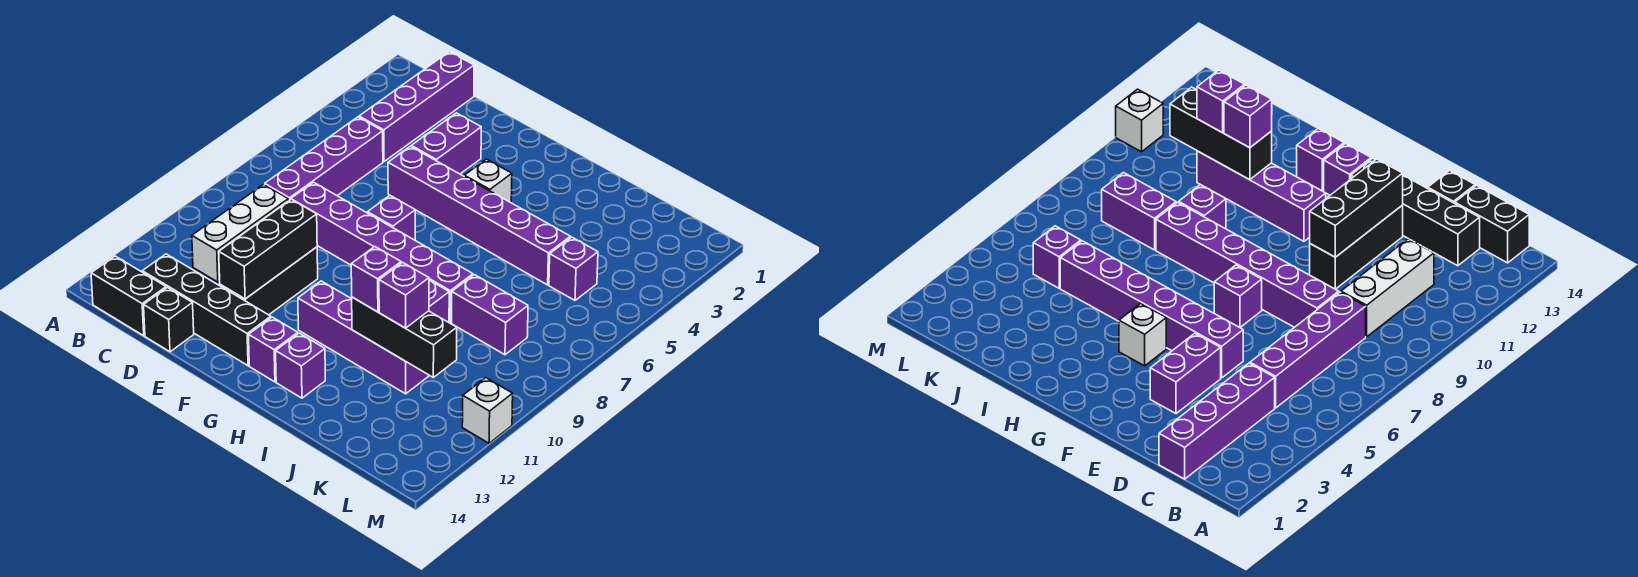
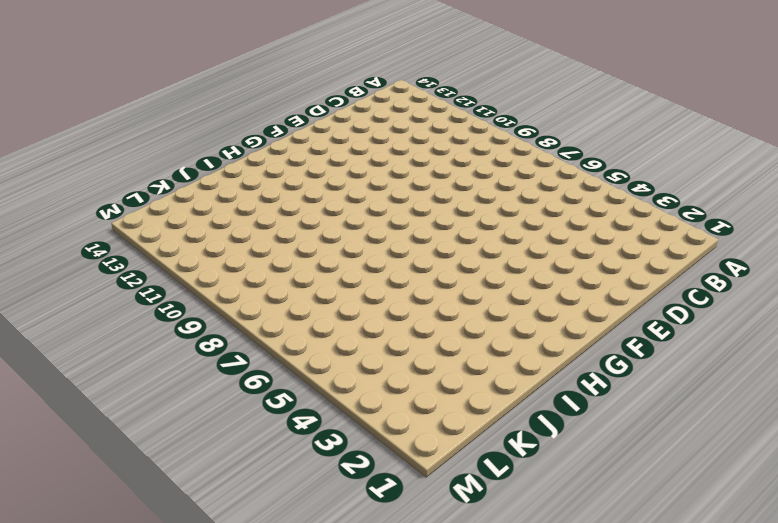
none -> black 1x2 brick [91,256,166,336]
none -> purple 1x4 brick [359,52,474,162]
none -> purple 1x4 brick [265,117,383,201]

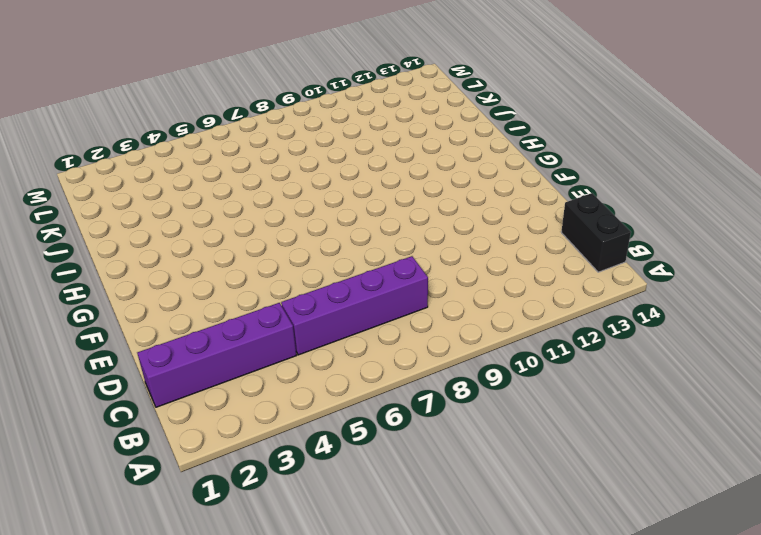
none -> white 1x3 brick [192,184,288,282]
none -> black 1x4 brick [142,254,271,366]
none -> purple 1x6 brick [291,182,473,323]

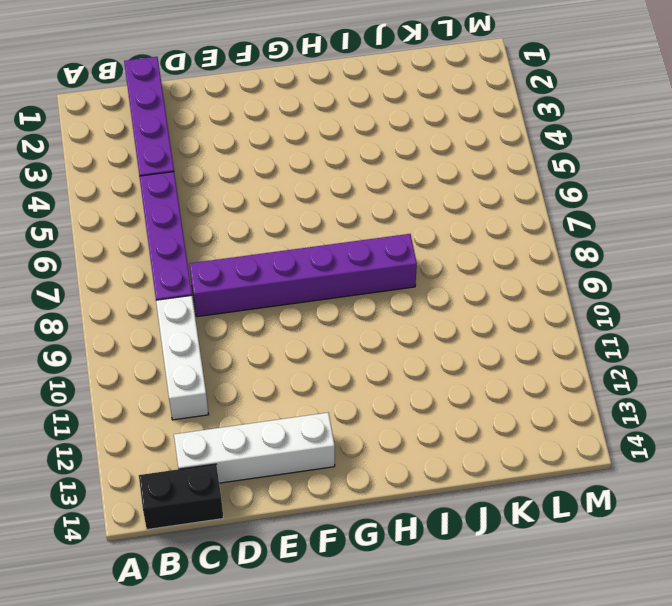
white 1x4 brick [174,413,335,483] -> black 1x4 brick [142,254,271,366]
none -> black 1x1 brick [144,287,194,352]
none -> purple 1x2 brick [411,113,481,174]
none -> purple 1x6 brick [388,146,570,285]

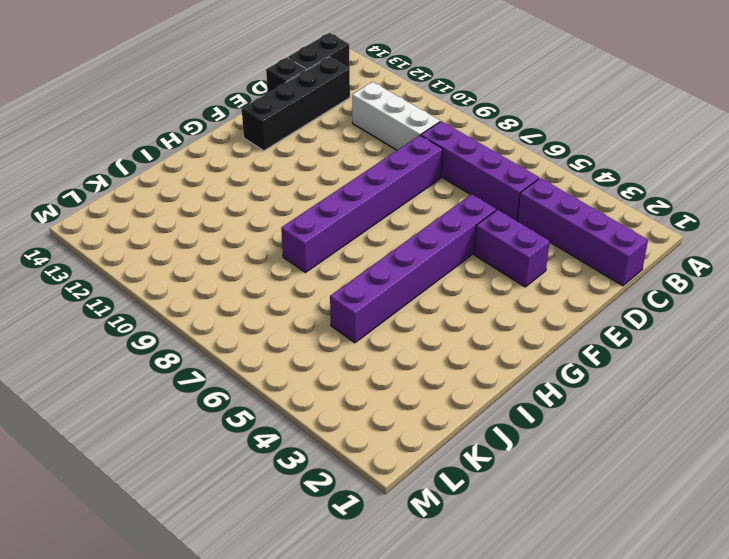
none -> black 1x3 brick [220,247,318,315]
none -> purple 1x1 brick [368,196,415,240]
none -> white 1x1 brick [464,159,512,203]

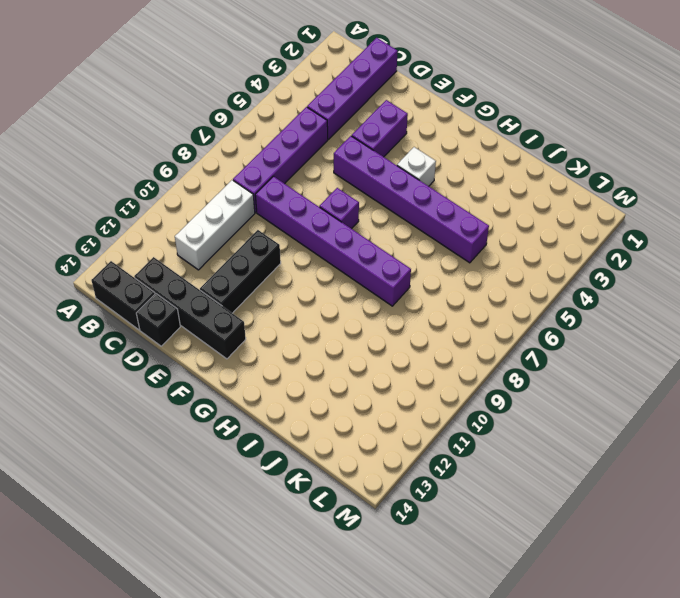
none -> purple 1x4 brick [298,281,429,394]
none -> purple 1x1 brick [249,317,298,382]
none -> purple 1x1 brick [276,333,325,398]

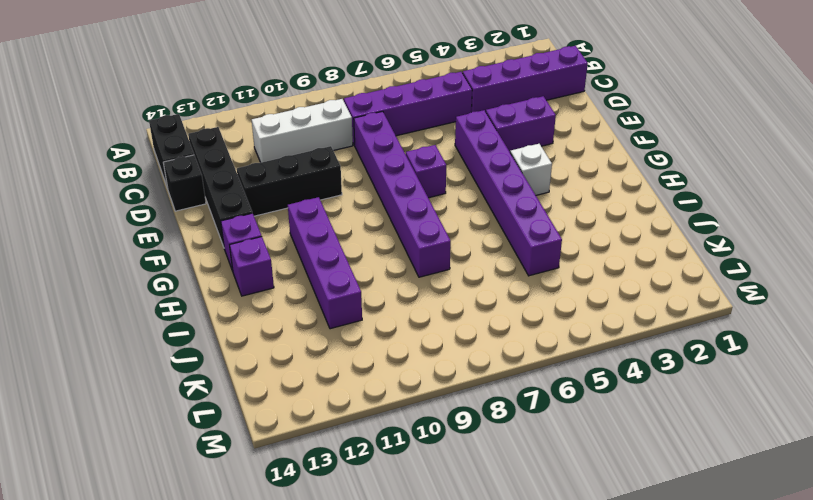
none -> purple 1x1 brick [429,280,449,322]
none -> purple 1x2 brick [452,275,528,355]
none -> purple 1x1 brick [549,237,598,300]

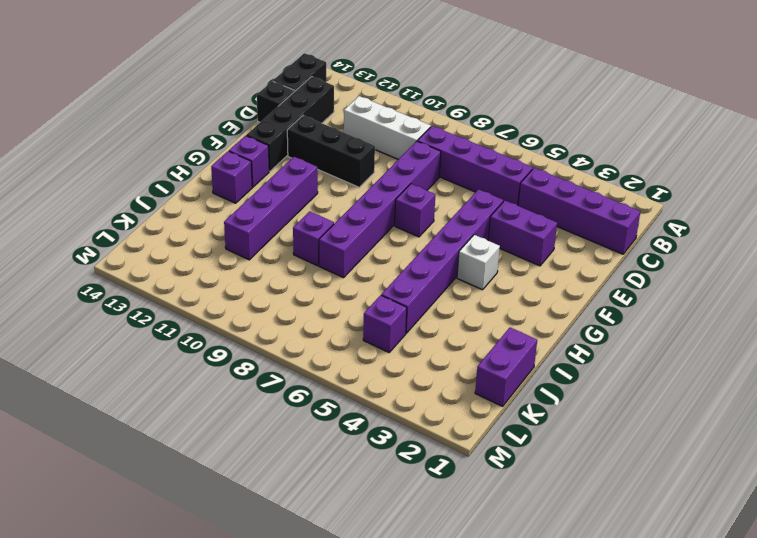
purple 1x2 brick [475,327,537,406] -> purple 1x2 brick moved to [452,275,528,355]
none -> white 1x1 brick [462,378,513,443]
none -> black 1x3 brick [219,199,317,299]
none -> black 1x3 brick [352,297,457,377]

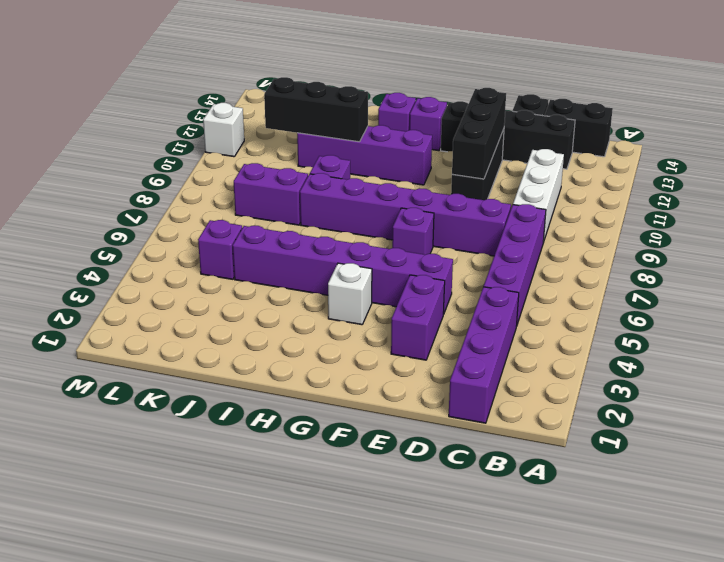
none -> purple 1x1 brick [351,247,401,312]
none -> purple 1x1 brick [379,263,429,328]

